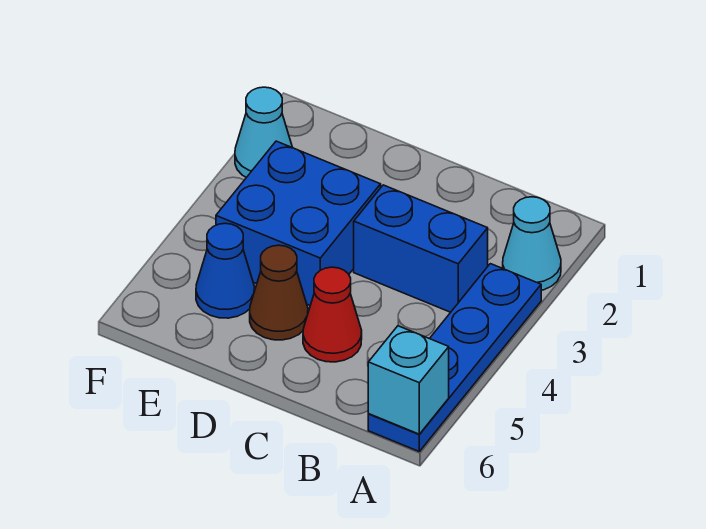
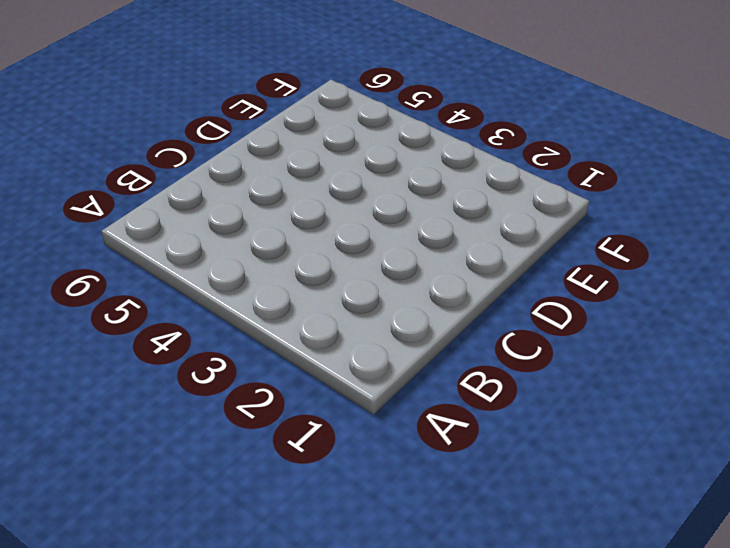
none -> cyan 1x1 cone [503,197,561,290]
none -> blue 1x4 plate [368,264,541,451]

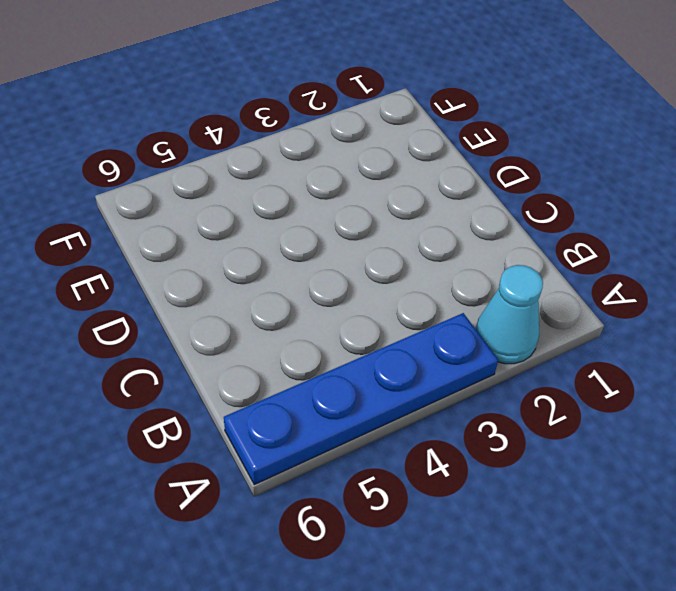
none -> blue 1x2 brick [354,185,488,312]
none -> red 1x1 cone [303,267,362,362]

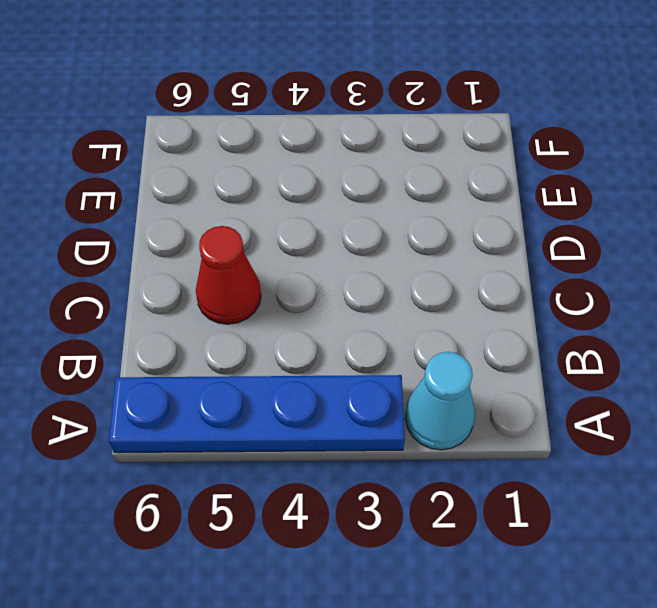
none -> blue 1x2 brick [354,185,488,312]
none -> blue 2x2 brick [216,141,381,305]

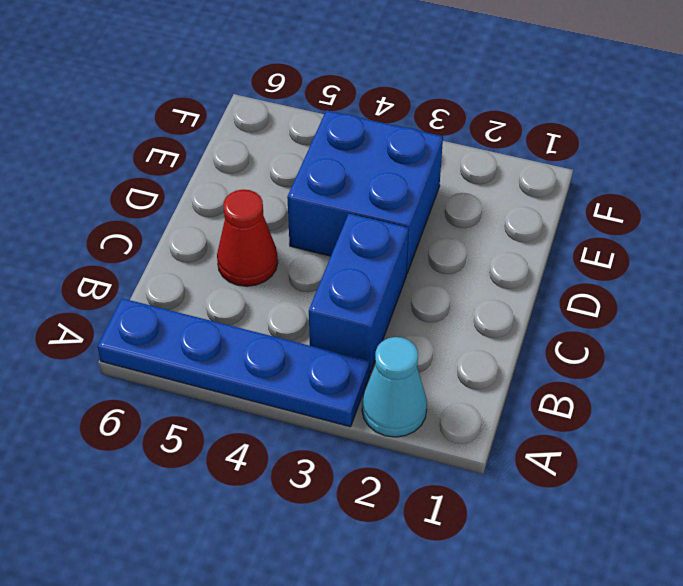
none -> brown 1x1 cone [250,245,308,340]
none -> blue 1x1 cone [196,223,254,318]

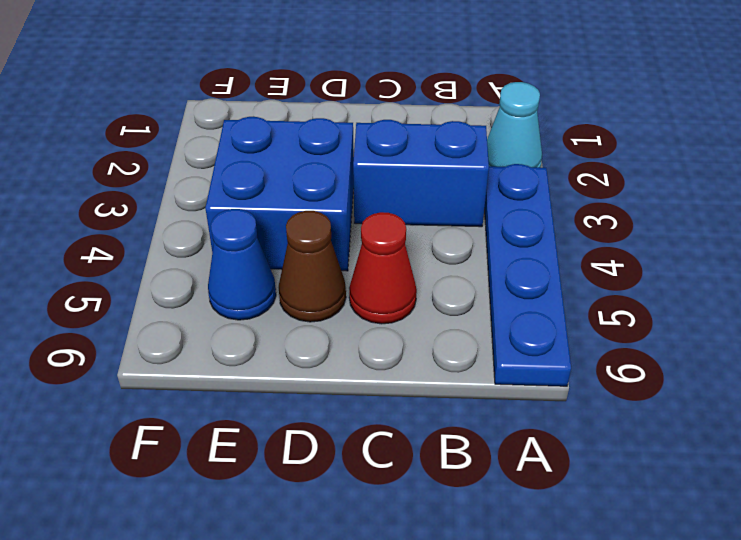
none -> cyan 1x1 cone [235,87,292,177]
none -> cyan 1x1 brick [368,326,449,434]

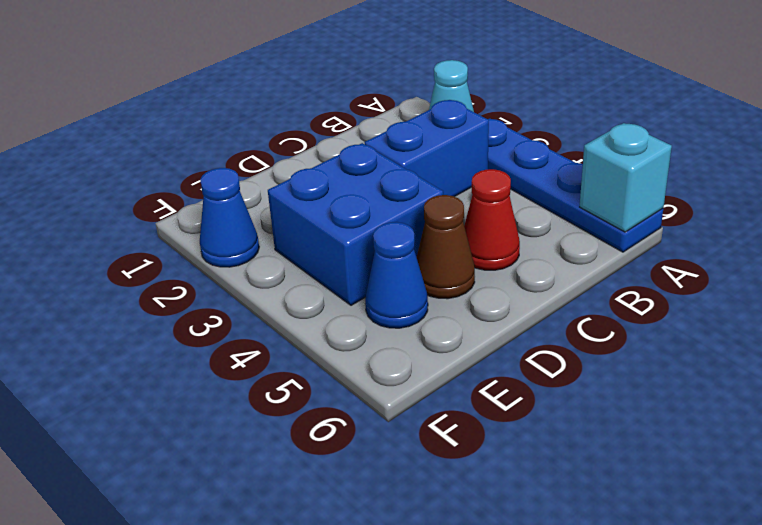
blue 1x1 cone [200,168,259,267] -> cyan 1x1 cone [235,87,292,177]

